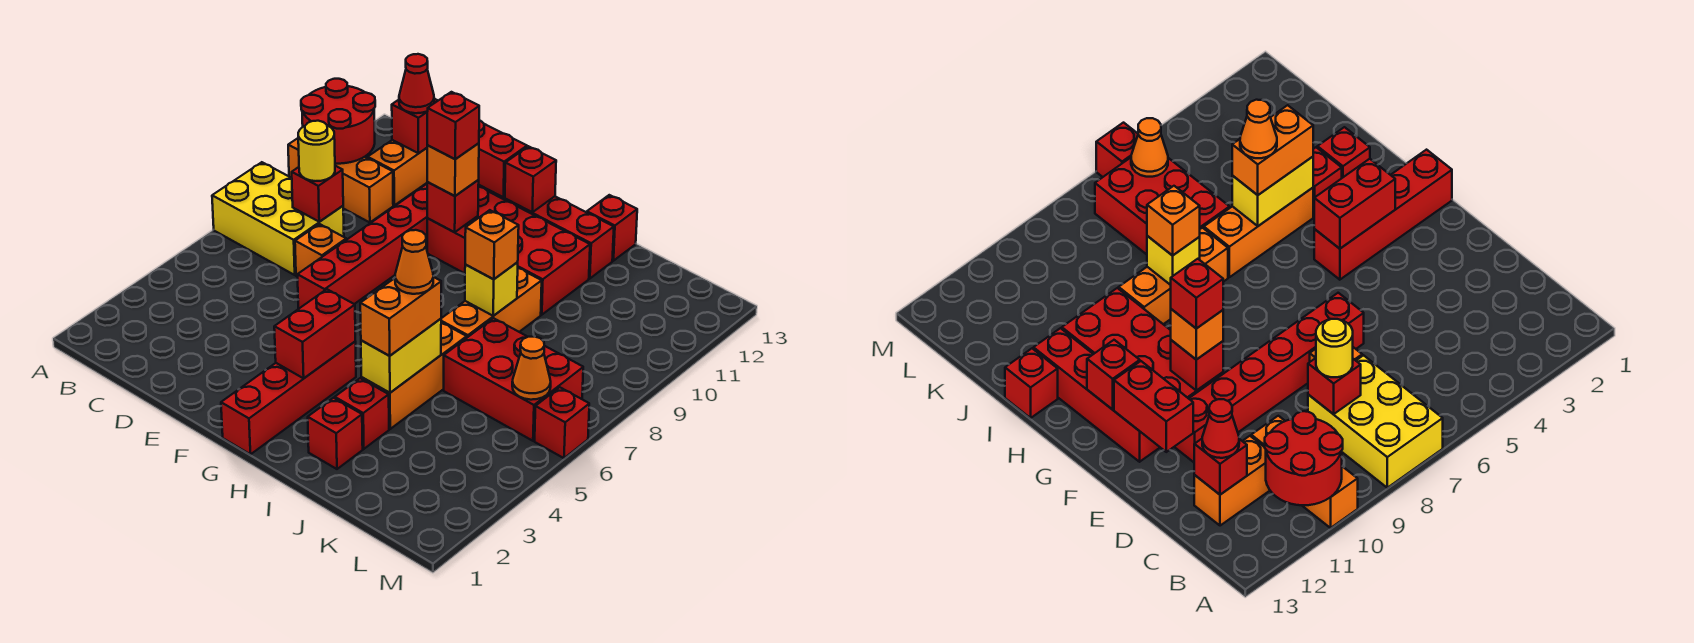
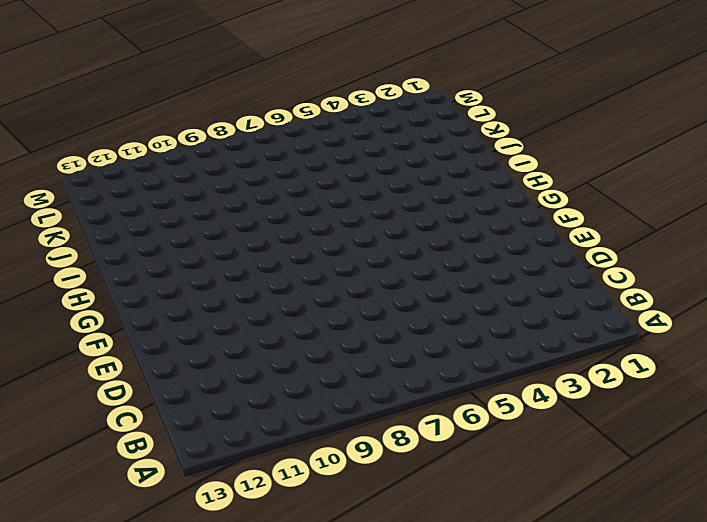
none -> yellow 2x3 brick [212,162,344,275]
none -> orange 1x3 brick [288,138,393,223]
none -> orange 1x2 brick [368,140,427,205]
none -> orange 1x1 brick [295,224,346,277]

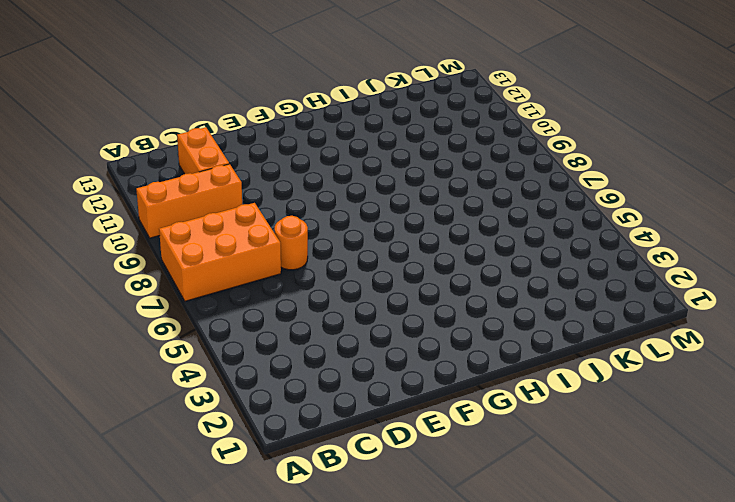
orange 2x3 brick [159,203,281,301] -> yellow 2x3 brick [212,162,344,275]
orange 1x1 round brick [274,216,308,270] -> orange 1x1 brick [295,224,346,277]
none -> red 1x6 brick [297,184,428,309]
none -> red 2x4 brick [427,187,590,315]
none -> red 1x4 brick [478,185,614,278]
none -> red 1x4 brick [221,342,356,454]

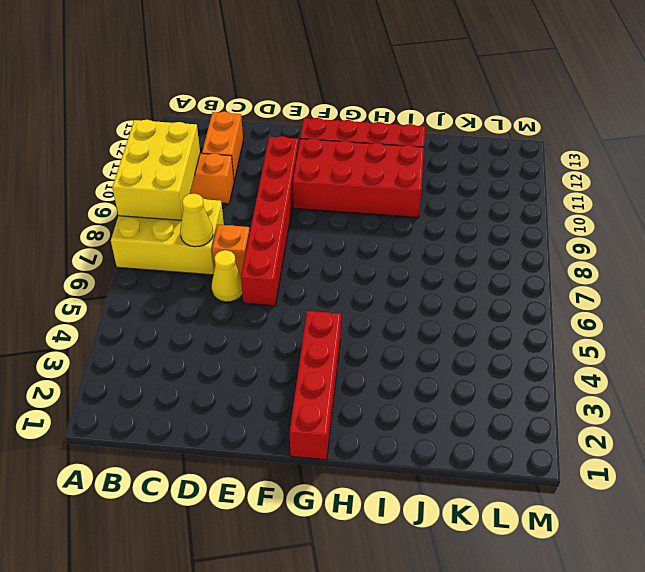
yellow 2x3 brick [112,120,200,220] -> red 2x2 round brick [301,79,375,164]
yellow 1x1 cone [180,194,213,247] -> none
yellow 1x1 cone [212,250,242,302] -> none
none -> red 1x1 brick [308,398,363,469]
none -> red 1x1 brick [335,378,389,449]
none -> orange 1x3 brick [361,322,467,429]
none -> orange 1x3 brick [441,268,542,337]

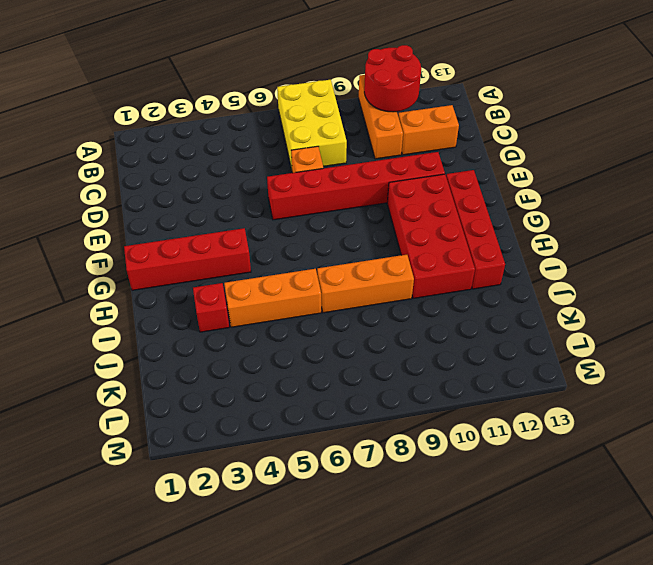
none -> red 1x1 brick [308,398,363,469]
none -> red 1x1 brick [587,195,637,261]
none -> red 2x3 brick [444,318,583,441]
none -> red 1x1 brick [535,387,589,458]

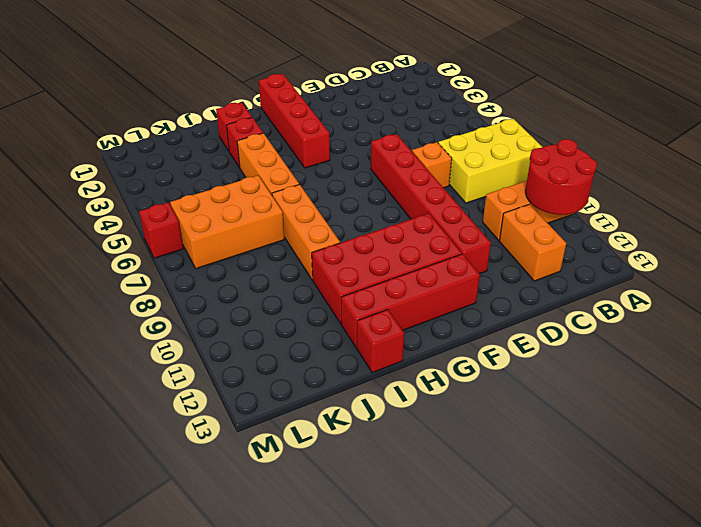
orange 2x3 brick [170,175,284,269] -> red 2x3 brick [444,318,583,441]
none -> red 1x1 brick [292,166,343,222]
none -> red 1x1 brick [392,99,438,153]
none -> red 1x2 brick [479,120,527,197]
none -> red 1x1 brick [427,180,479,232]

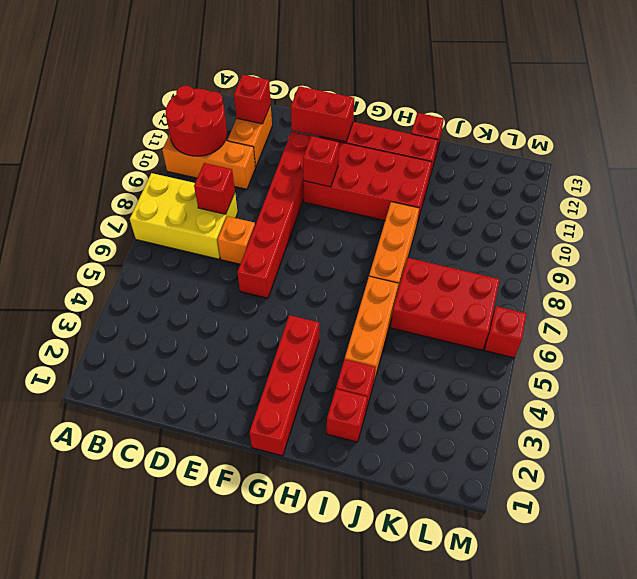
none -> red 1x2 brick [274,289,355,378]
none -> red 1x1 brick [505,146,556,212]
none -> yellow 1x2 brick [361,319,441,393]
none -> yellow 1x1 brick [465,262,518,316]

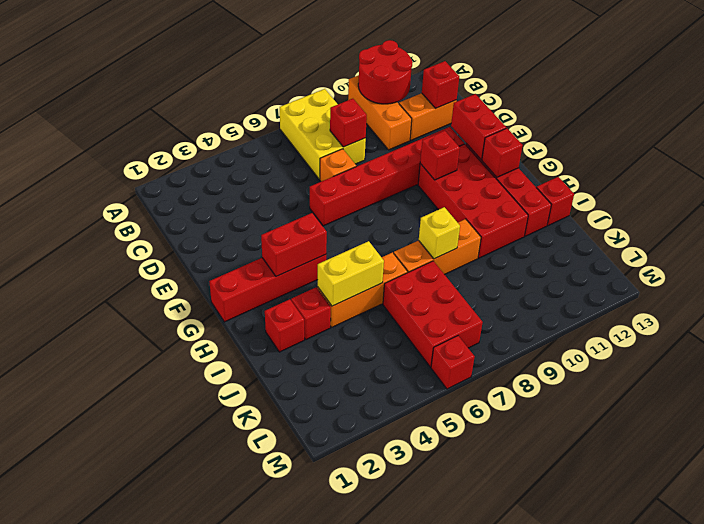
none -> orange 1x1 cone [512,336,551,400]
none -> yellow 1x1 round brick [298,121,335,181]
none -> red 1x1 cone [399,54,434,113]
none -> orange 1x1 brick [427,143,479,196]

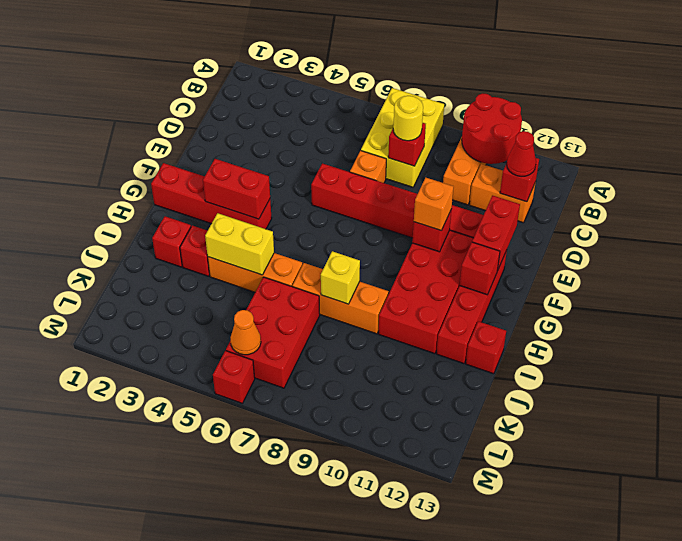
none -> orange 1x2 brick [360,277,441,356]
none -> orange 1x1 brick [465,210,519,279]
none -> red 1x1 brick [427,92,479,159]
none -> orange 1x1 cone [395,230,433,294]

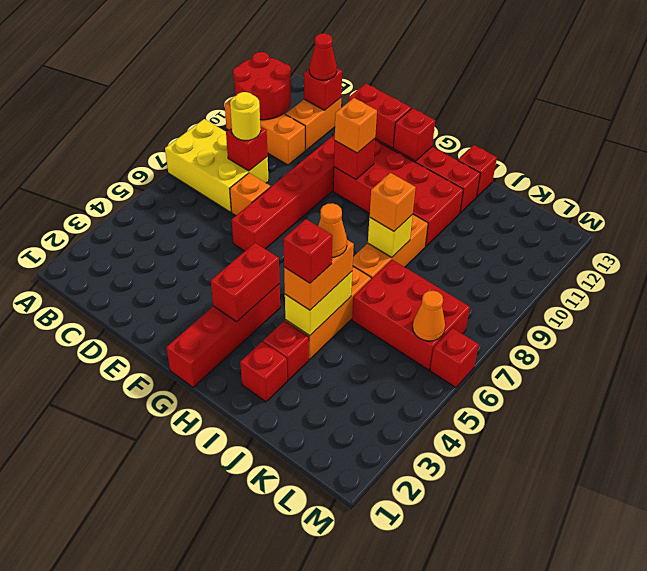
red 1x1 brick [283,219,333,283] -> red 1x1 brick moved to [427,92,479,159]

